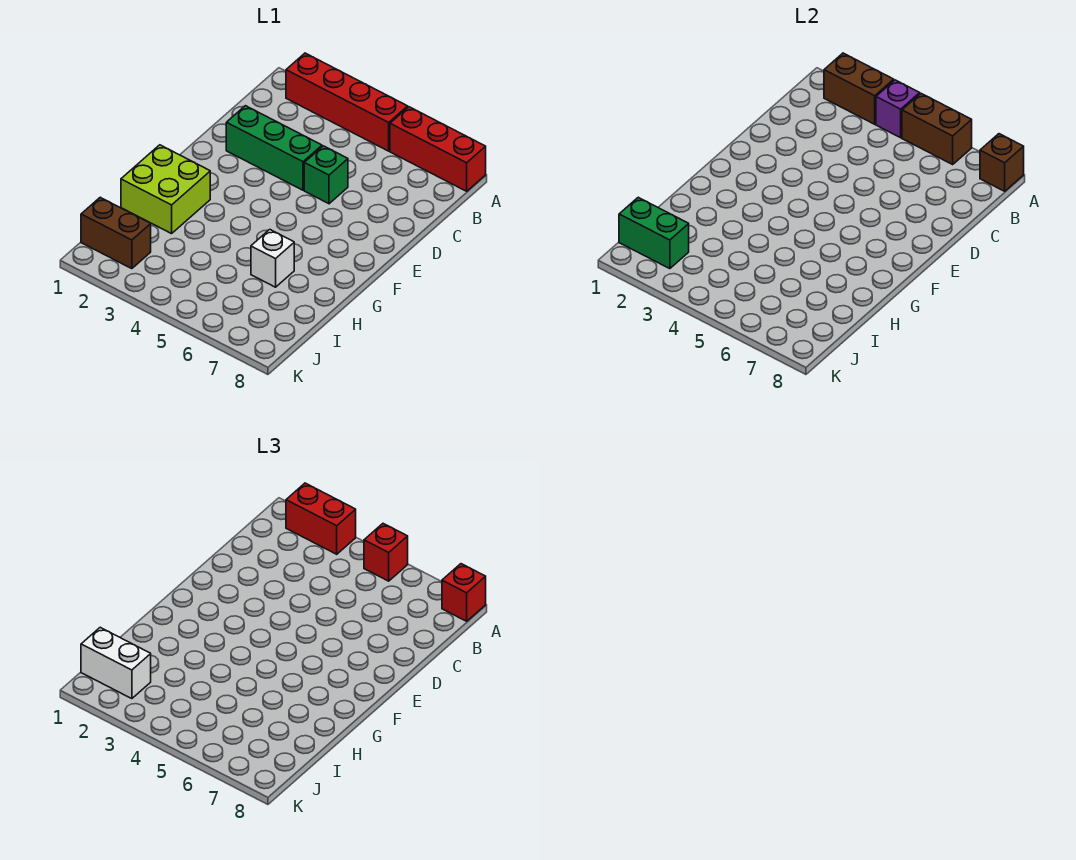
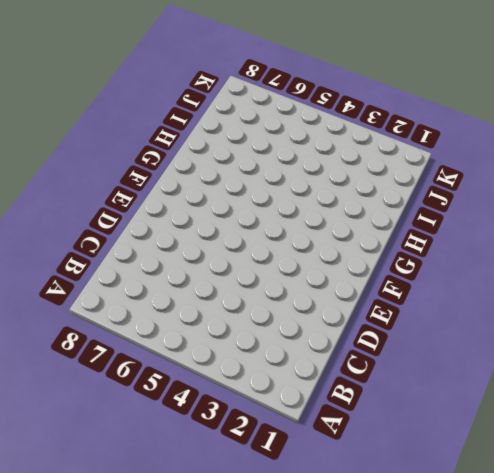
none -> red 1x4 brick [286,53,408,151]
none -> red 1x3 brick [390,107,486,191]
none -> green 1x3 brick [226,106,322,190]

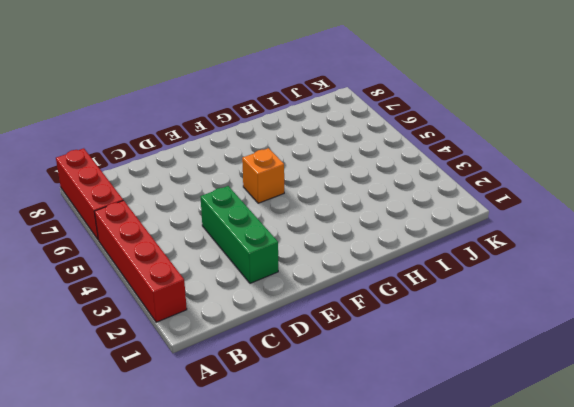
orange 1x1 brick [242,148,284,203] -> none
none -> green 1x1 brick [304,146,348,204]
none -> lime 2x2 brick [121,145,210,234]
none -> white 1x1 brick [251,230,294,287]

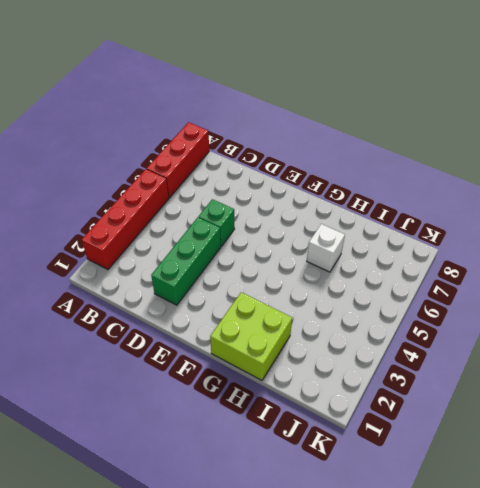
none -> brown 1x2 brick [81,197,151,269]
none -> brown 1x2 brick [824,53,894,124]
none -> purple 1x1 brick [876,80,920,138]

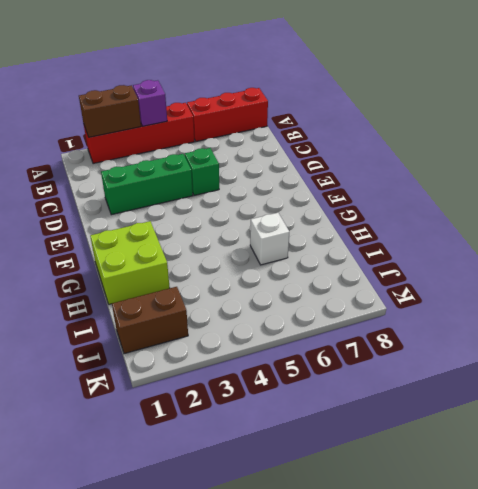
none -> brown 1x2 brick [902,94,972,164]
none -> brown 1x1 brick [980,134,1024,191]
none -> green 1x2 brick [619,197,689,269]

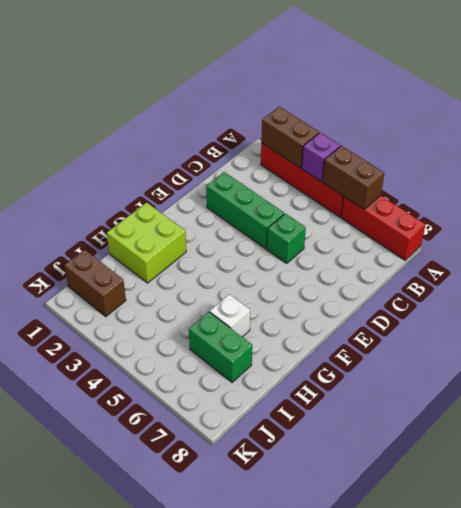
green 1x2 brick [189,312,252,382] -> green 1x2 brick moved to [619,197,689,269]
none -> brown 1x1 brick [980,134,1024,191]
none -> red 1x2 brick [286,483,356,554]
none -> red 1x1 brick [364,524,408,581]

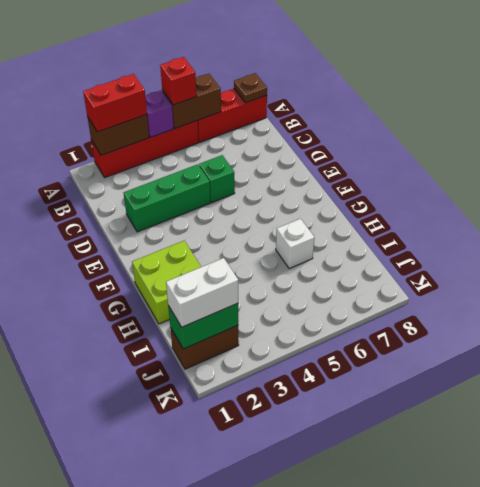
brown 1x1 plate [234,73,267,103] -> brown 1x1 brick [980,134,1024,191]
none -> red 1x1 brick [442,564,486,621]

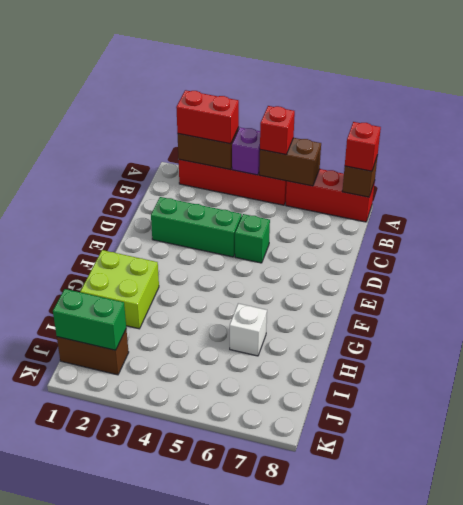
none -> white 1x2 brick [81,627,151,699]

